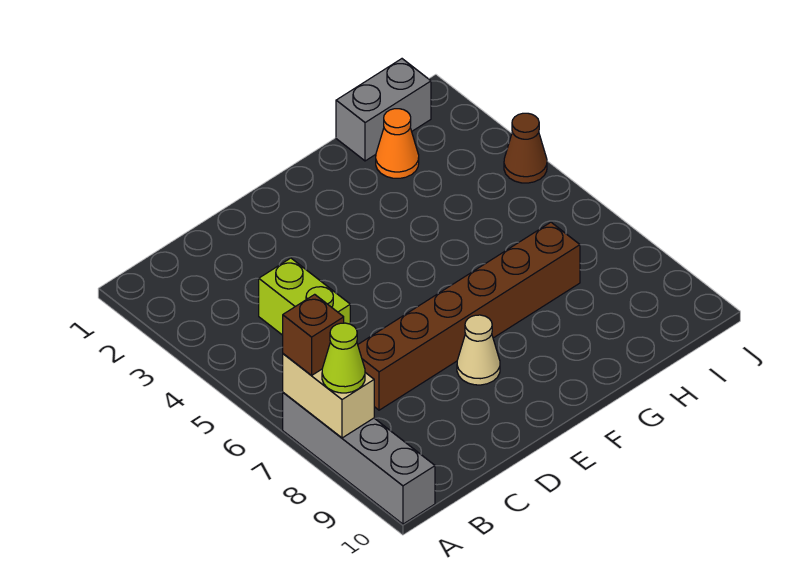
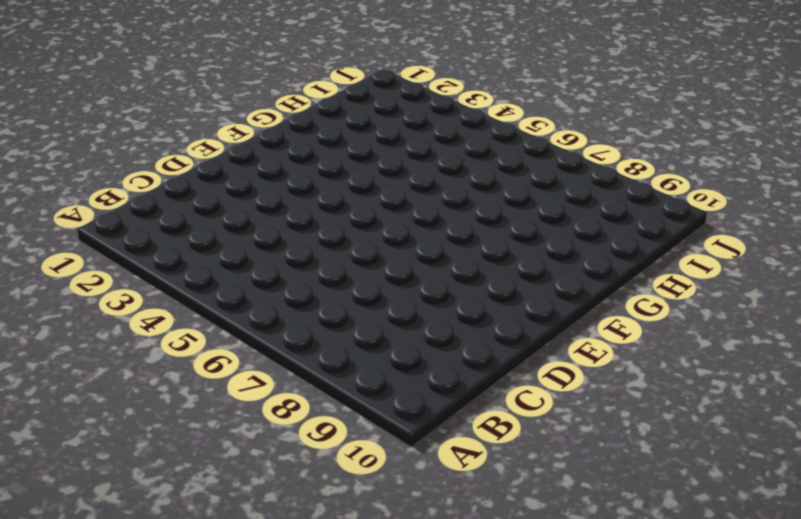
none -> grey 1x4 brick [283,393,435,524]
none -> lime 1x2 brick [259,258,350,335]

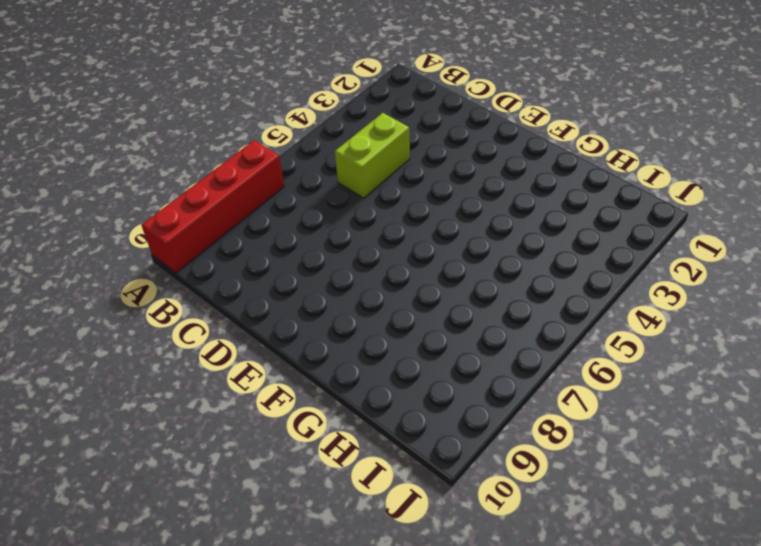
red 1x4 brick [141,140,284,273] -> grey 1x4 brick [283,393,435,524]
none -> brown 1x6 brick [358,222,580,410]
none -> tan 1x1 cone [457,315,500,385]

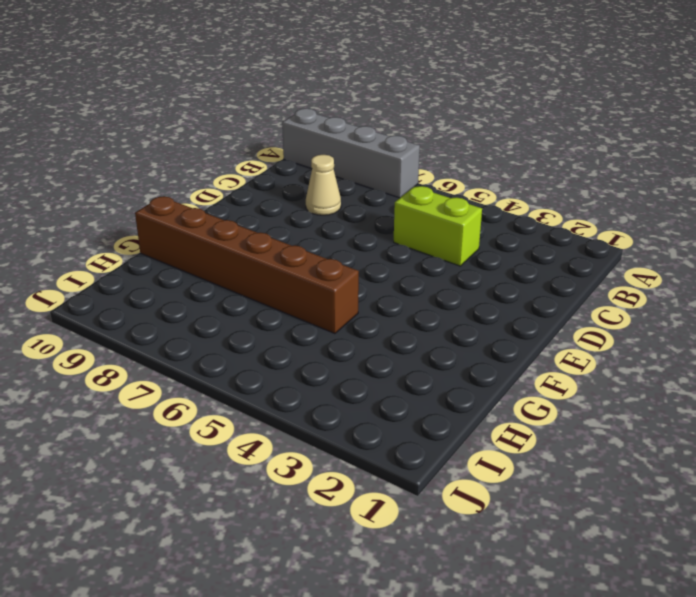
tan 1x1 cone [306,155,341,215] -> tan 1x1 cone moved to [457,315,500,385]
brown 1x6 brick [135,196,359,334] -> brown 1x6 brick turned to [358,222,580,410]
none -> grey 1x2 brick [336,59,431,161]
none -> orange 1x1 cone [376,109,419,178]

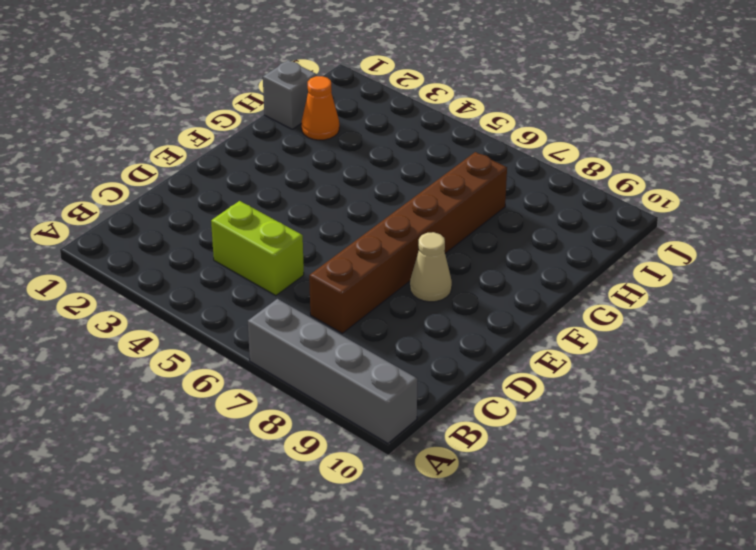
grey 1x1 brick [263,60,317,129] -> grey 1x2 brick [336,59,431,161]
none -> brown 1x1 cone [504,113,547,183]
none -> tan 1x2 brick [283,354,374,438]

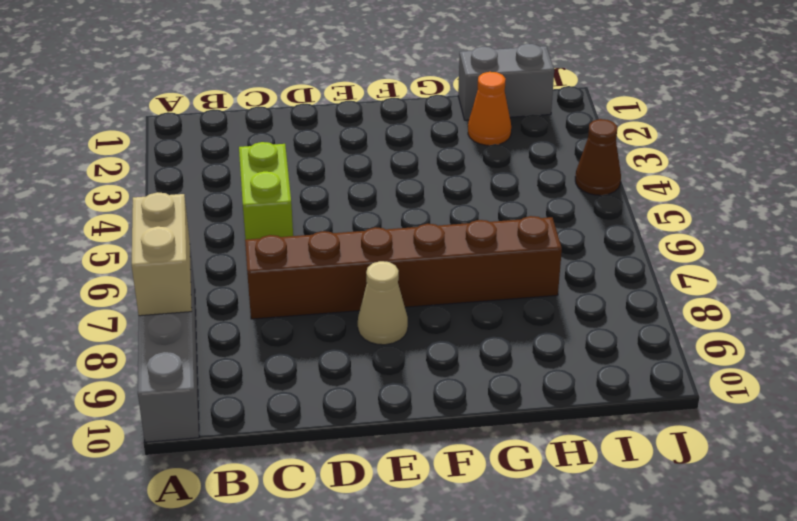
none -> brown 1x1 brick [283,294,344,376]
none -> lime 1x1 cone [322,323,365,393]

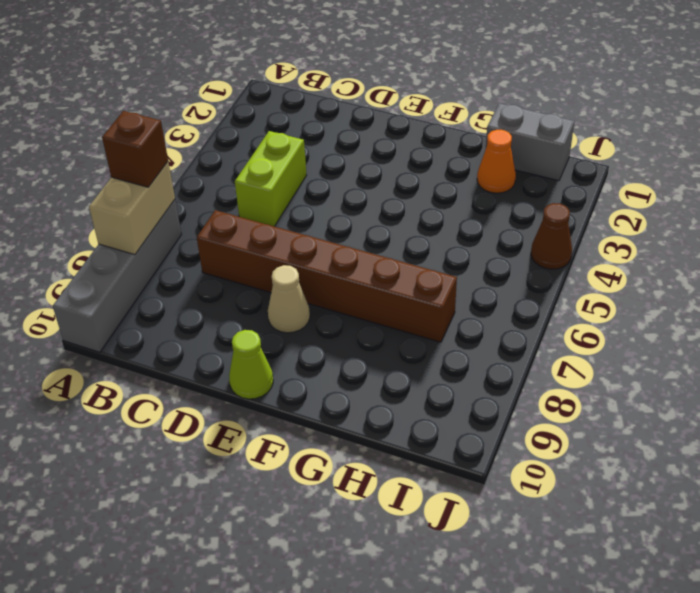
lime 1x1 cone [229,330,273,399] -> lime 1x1 cone moved to [322,323,365,393]

